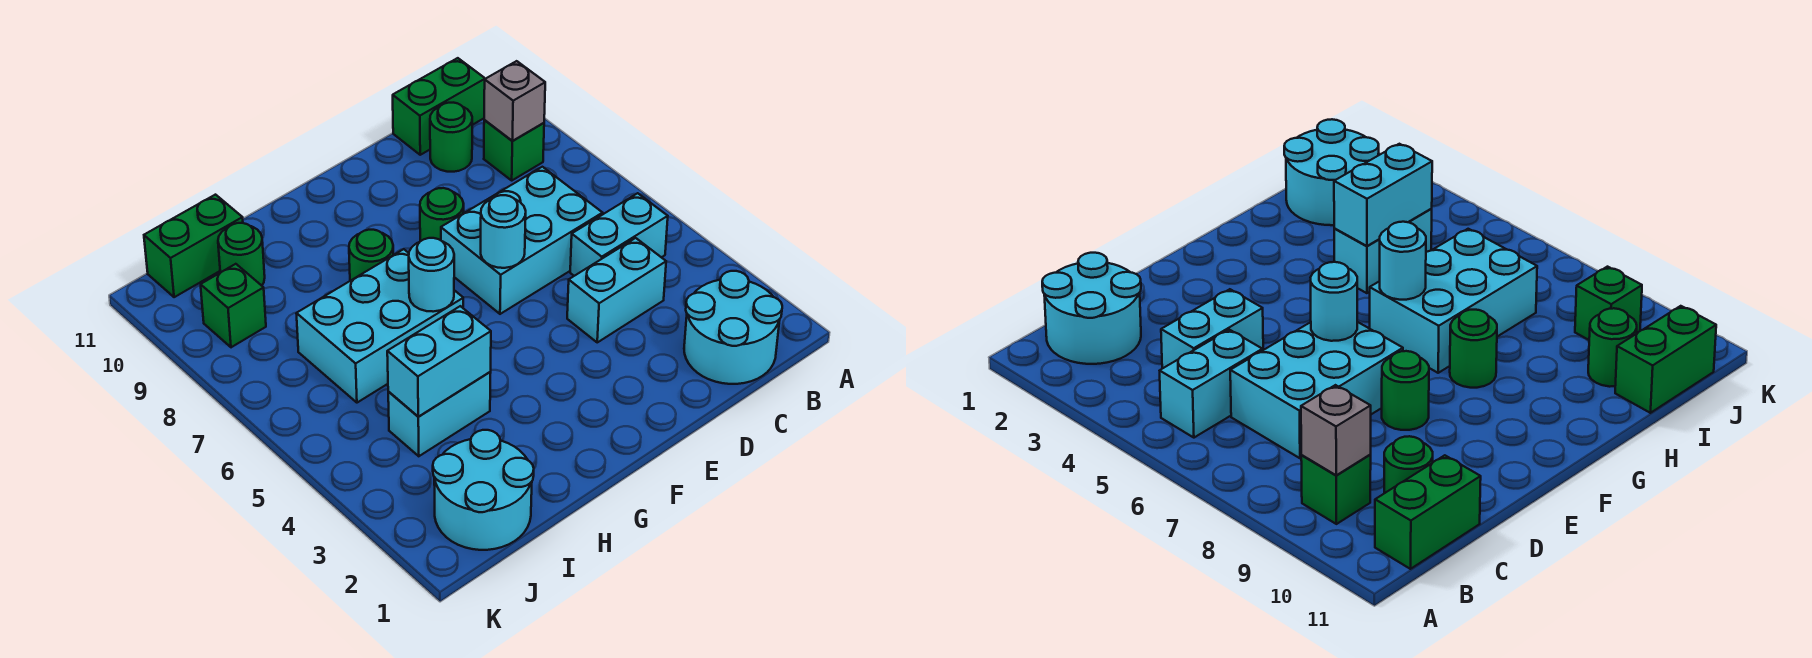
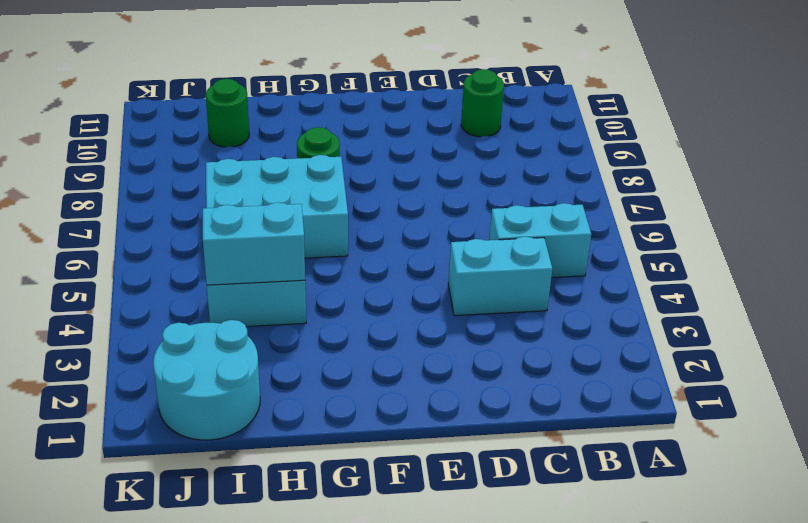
none -> cyan 2x2 round brick [684,271,782,384]
none -> green 1x1 brick [484,120,544,180]
none -> green 1x2 brick [393,58,485,155]

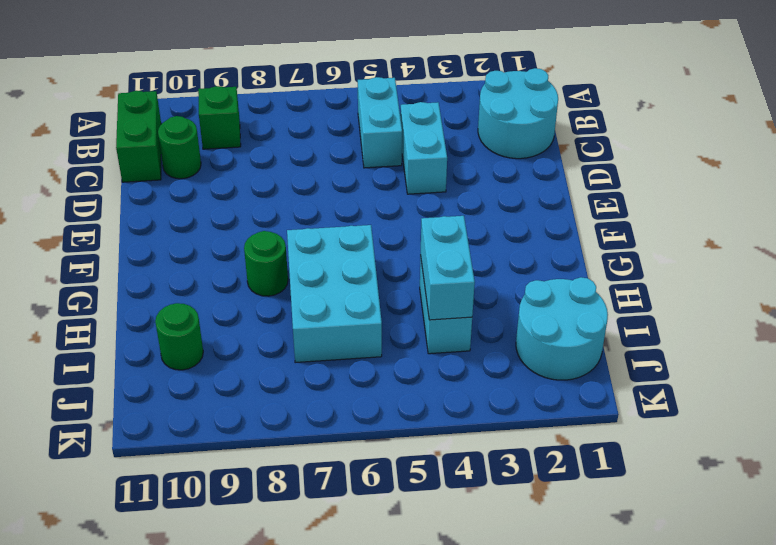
none -> cyan 2x3 brick [441,167,603,314]
none -> green 1x1 round brick [420,188,464,241]
none -> green 1x2 brick [144,195,243,297]

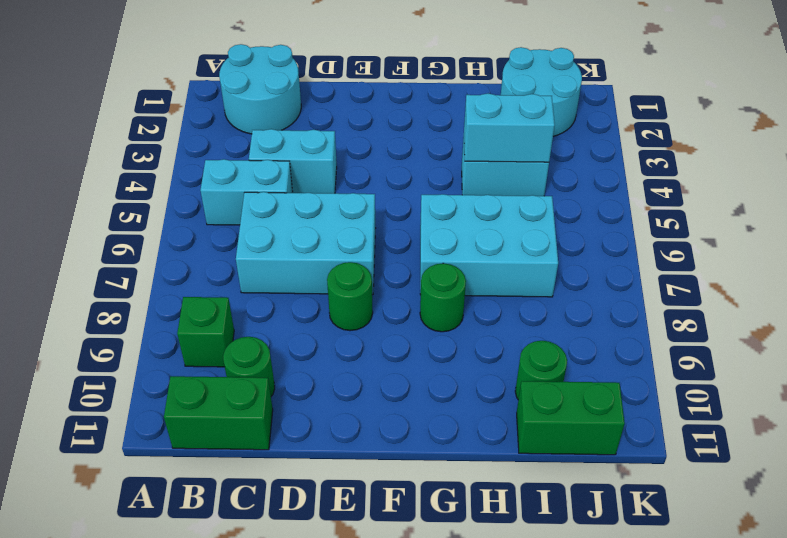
none -> green 1x1 brick [201,264,266,347]
none -> grey 1x1 brick [484,61,545,141]
none -> cyan 1x1 round brick [481,195,526,268]

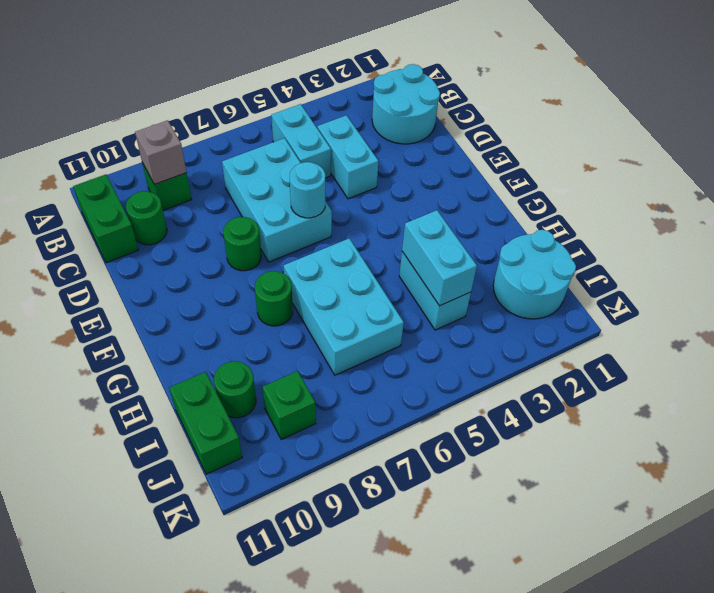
none -> cyan 1x1 round brick [409,238,454,312]

